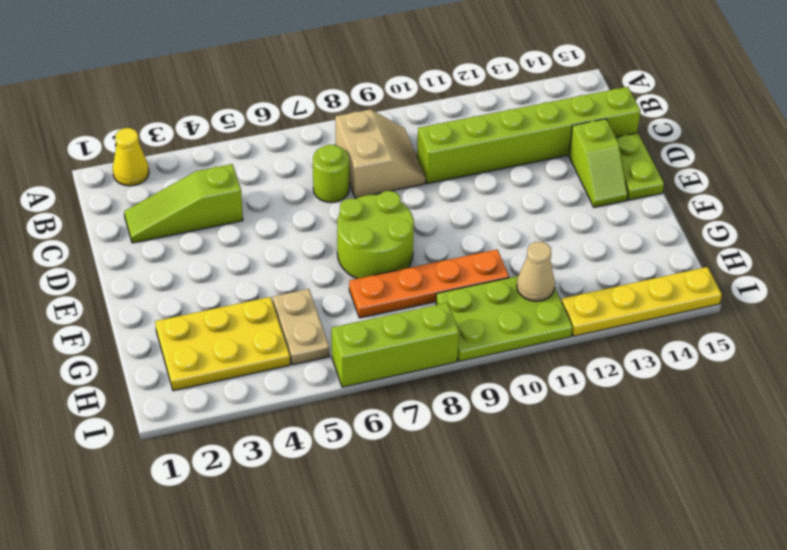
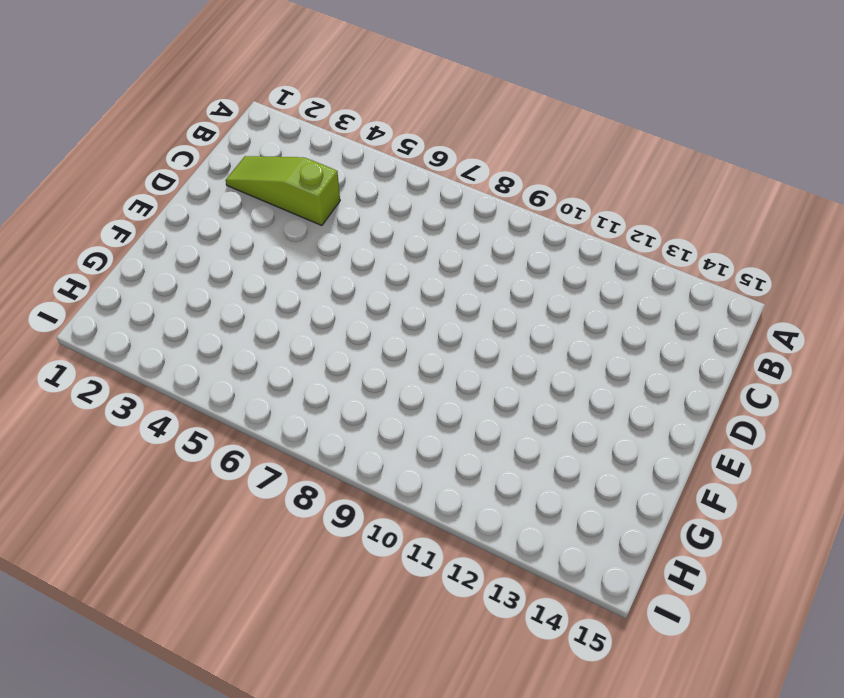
none -> yellow 1x1 cone [113,128,149,186]
none -> tan 2x2 slope [335,109,426,198]
none -> lime 1x1 round brick [313,145,349,202]

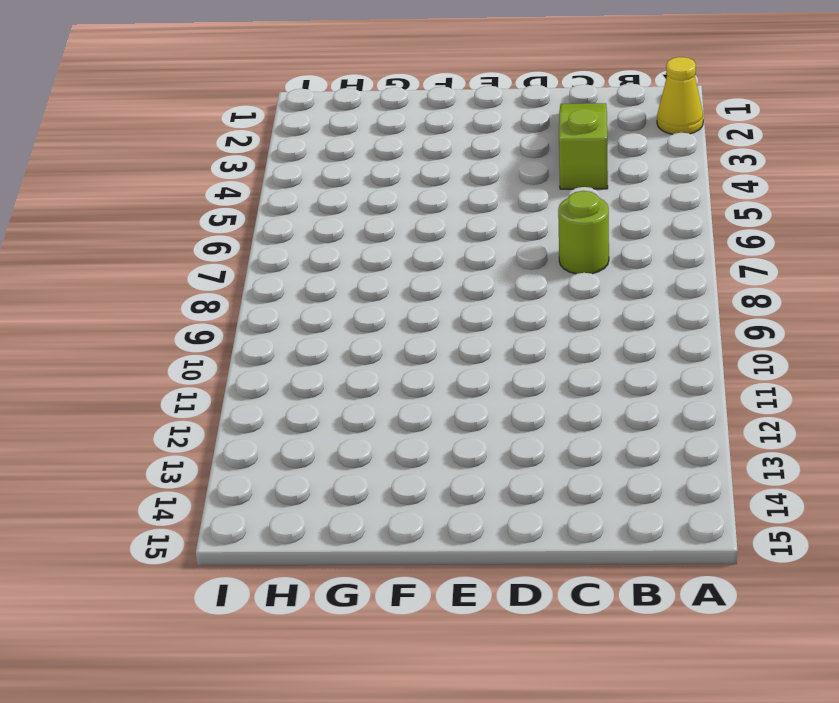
none -> tan 2x2 slope [335,109,426,198]
none -> lime 1x6 brick [417,87,640,184]
none -> lime 1x2 slope [569,119,628,207]

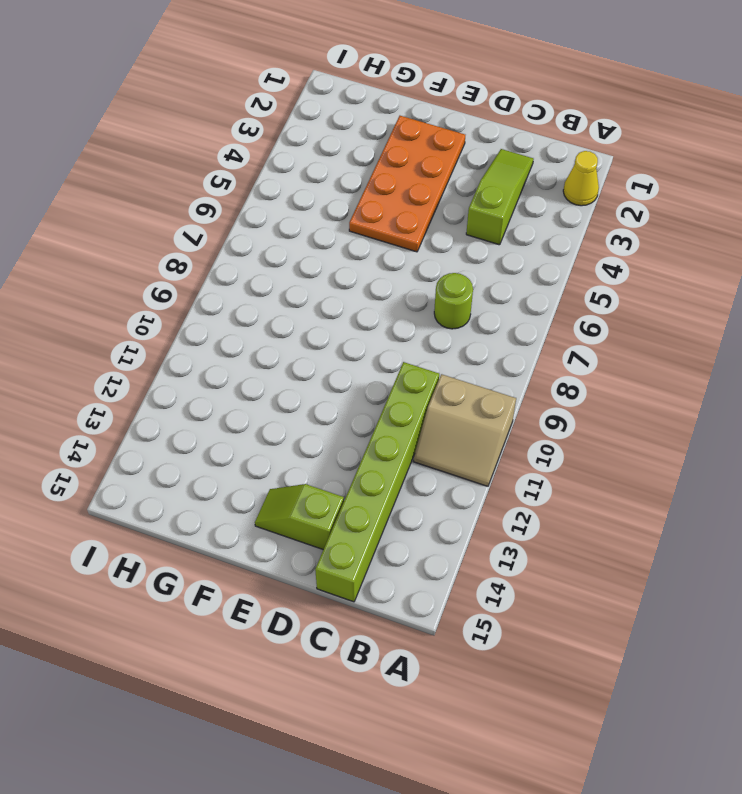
tan 2x2 slope [413,374,516,486] -> tan 2x2 slope moved to [335,109,426,198]
orange 2x4 plate [349,116,465,252] -> none
none -> lime 1x2 plate [616,133,664,200]
none -> lime 2x2 round brick [337,191,414,279]
none -> yellow 2x3 plate [155,297,290,391]

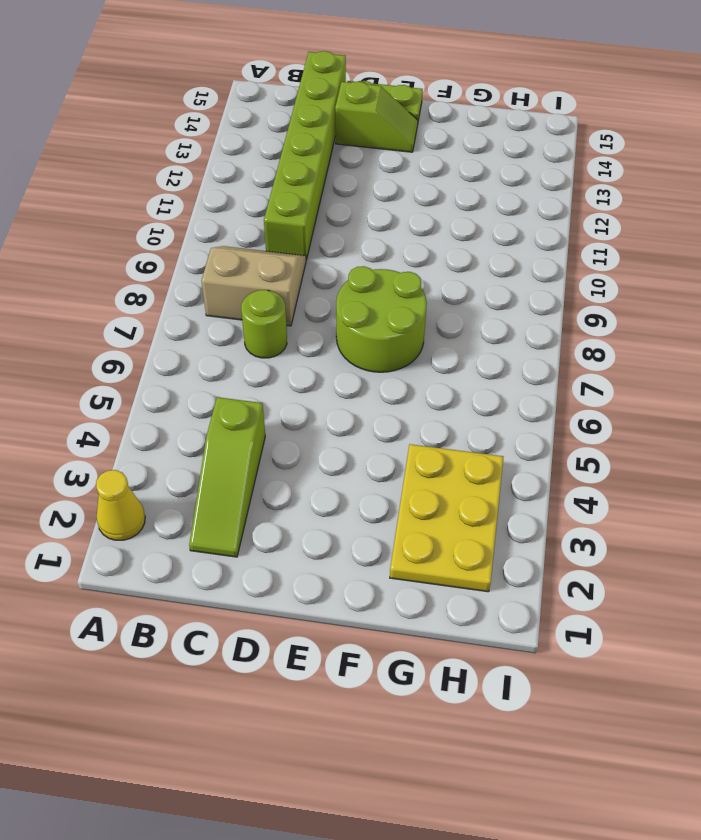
none -> tan 1x2 plate [273,289,329,365]
none -> orange 1x4 plate [349,250,509,318]
none -> lime 2x3 plate [436,276,573,361]

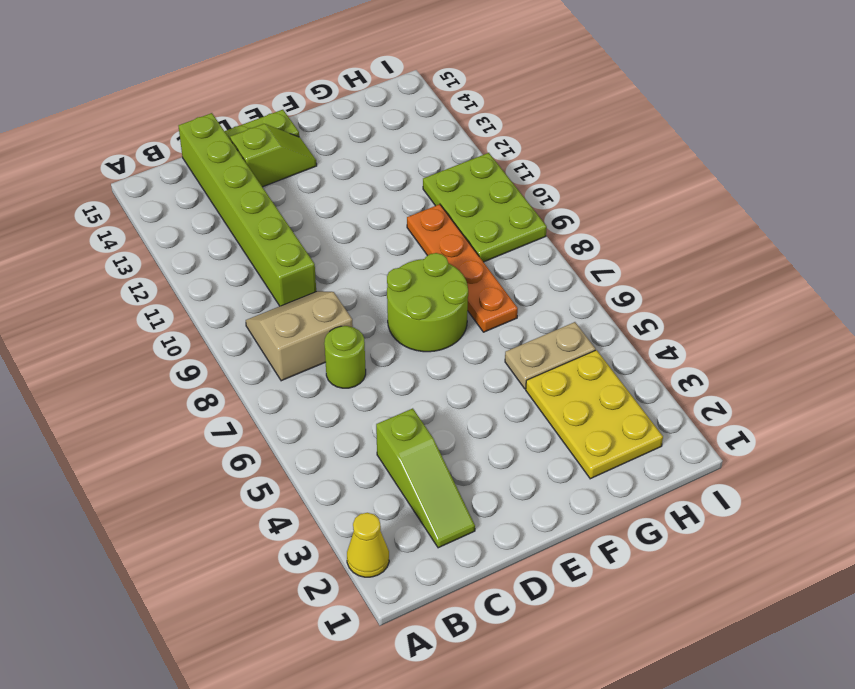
none -> lime 1x3 brick [332,303,459,387]
none -> yellow 1x4 plate [561,267,722,336]
none -> tan 1x1 cone [517,242,555,301]

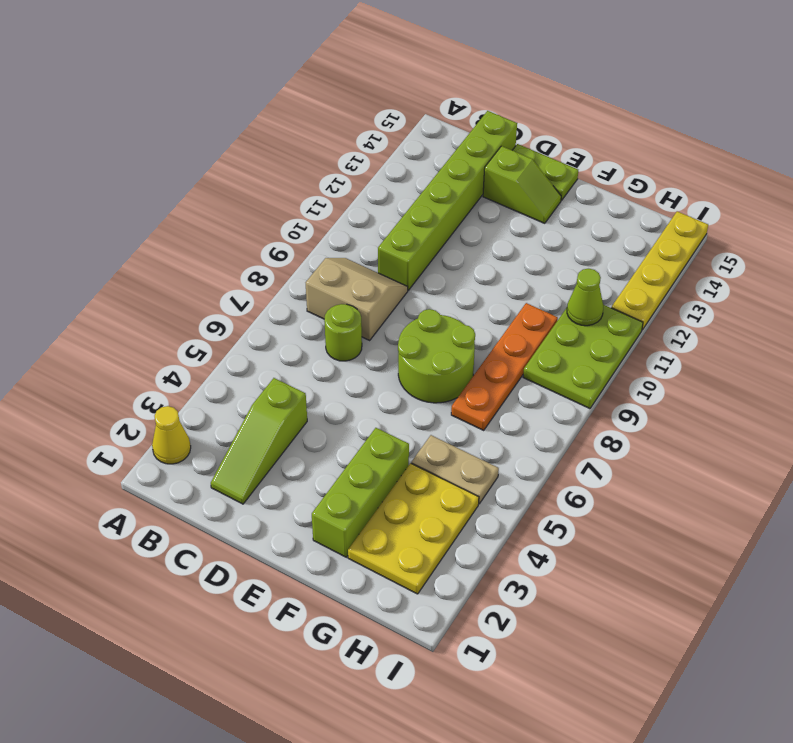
lime 1x3 brick [312,428,409,557] -> lime 1x3 brick moved to [332,303,459,387]
lime 1x1 cone [567,269,603,326] -> tan 1x1 cone [517,242,555,301]

